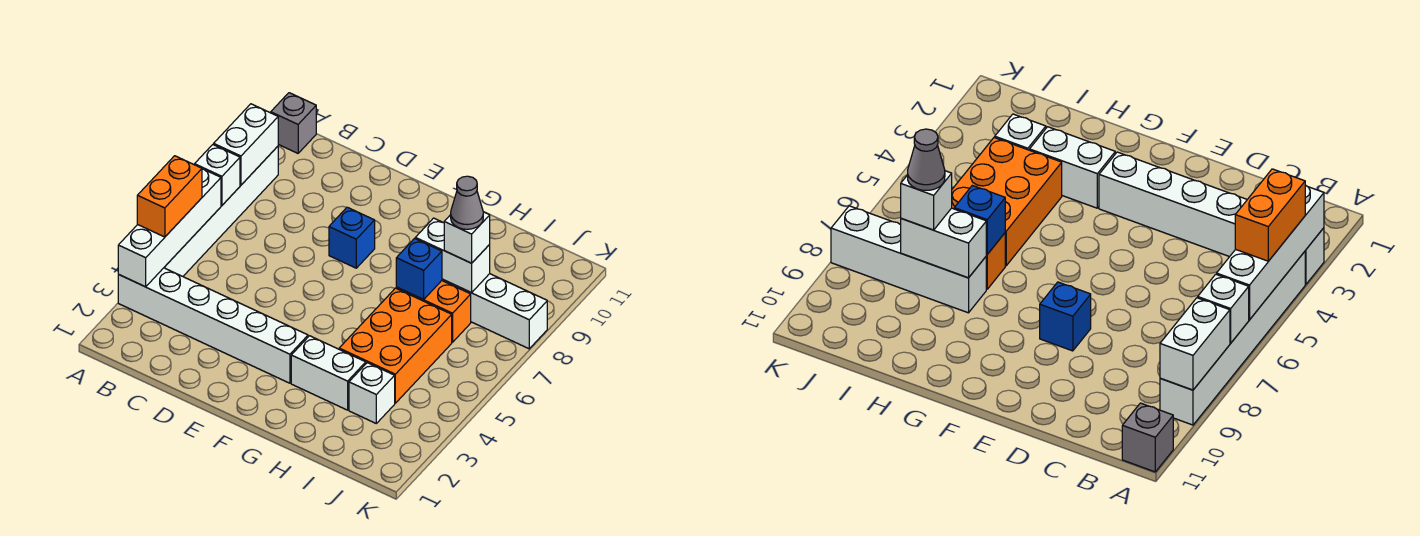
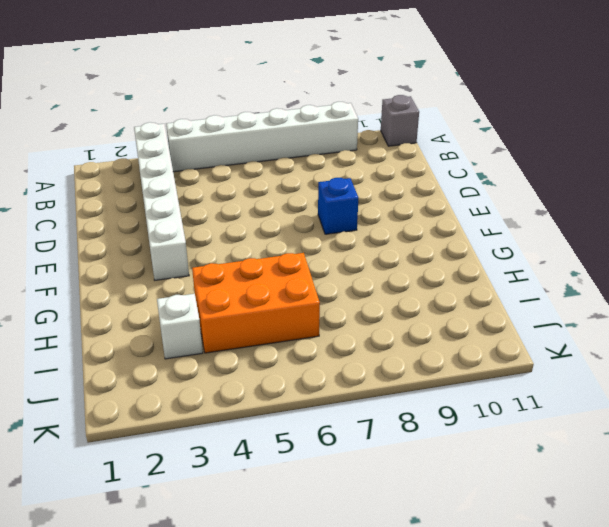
none -> white 1x2 brick [291,336,366,410]
none -> orange 1x2 brick [396,281,471,342]
none -> white 1x4 brick [442,274,547,349]

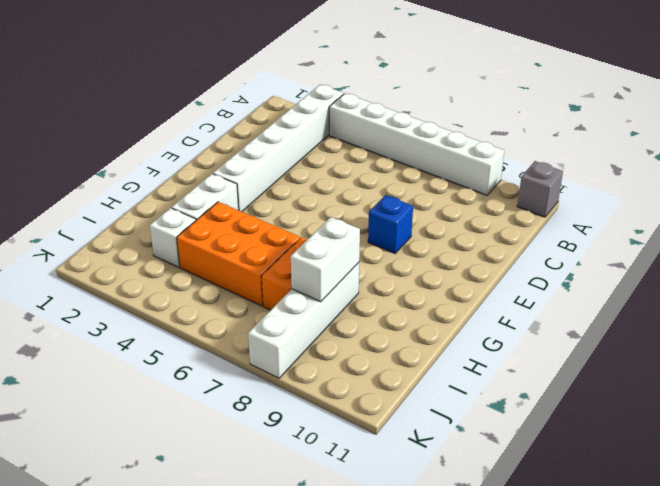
none -> white 1x4 brick [118,169,221,287]
none -> white 1x1 brick [195,145,240,205]
none -> white 1x2 brick [214,104,278,185]

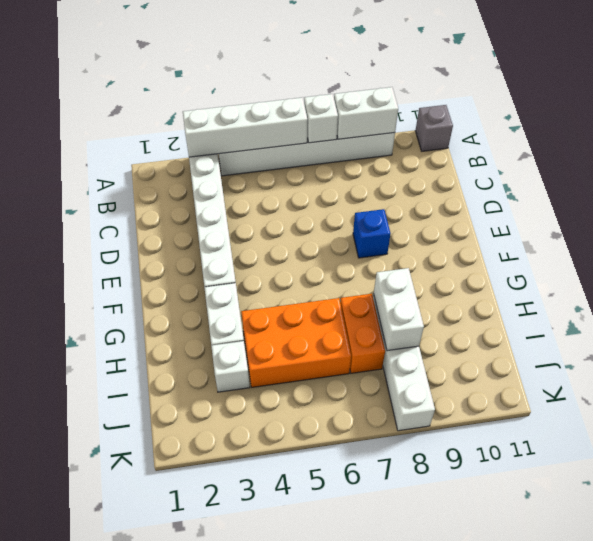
none -> blue 1x1 brick [396,239,442,299]
none -> orange 1x2 brick [137,156,202,237]
none -> white 1x1 brick [444,212,490,263]

